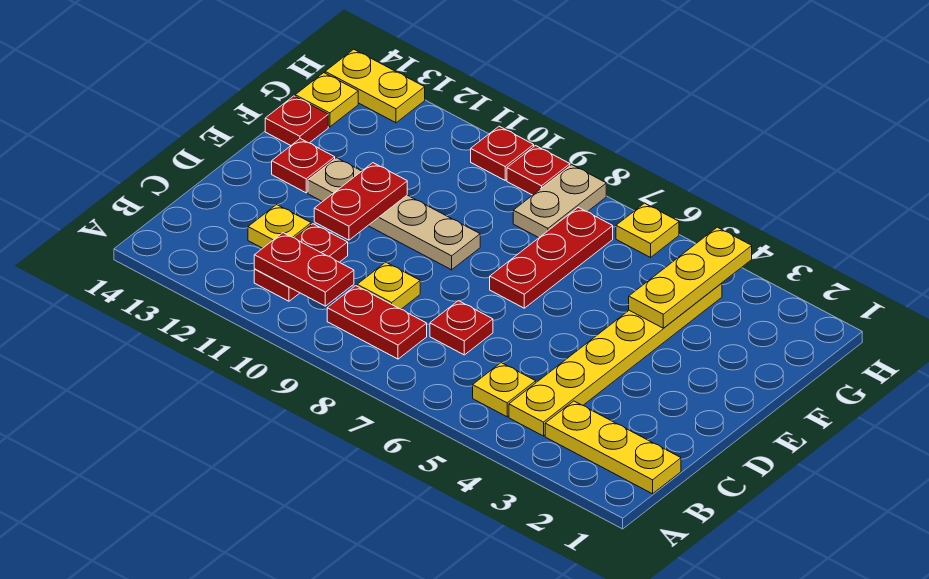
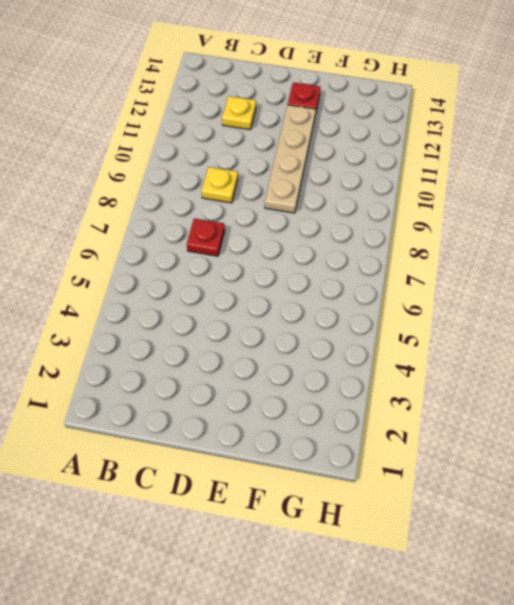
none -> yellow 1x3 plate [545,401,681,494]
none -> yellow 1x6 plate [509,283,722,436]
none -> yellow 1x1 plate [473,363,536,417]

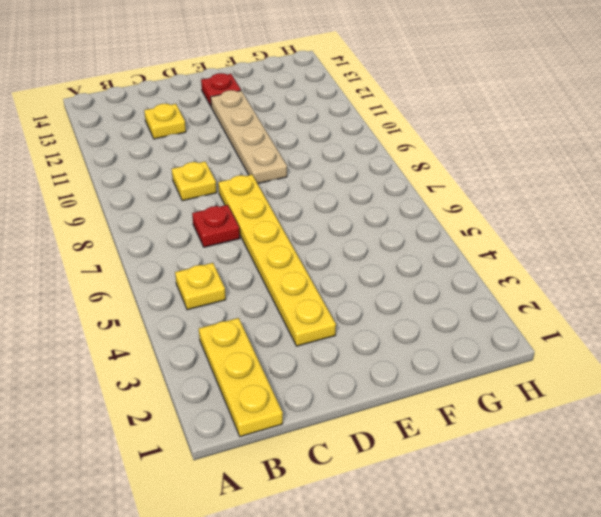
yellow 1x6 plate [218,175,336,346] -> yellow 1x6 plate turned to [509,283,722,436]
none -> red 1x2 plate [327,286,427,359]
none -> red 1x2 plate [254,224,348,301]
none -> red 1x3 plate [490,207,613,308]

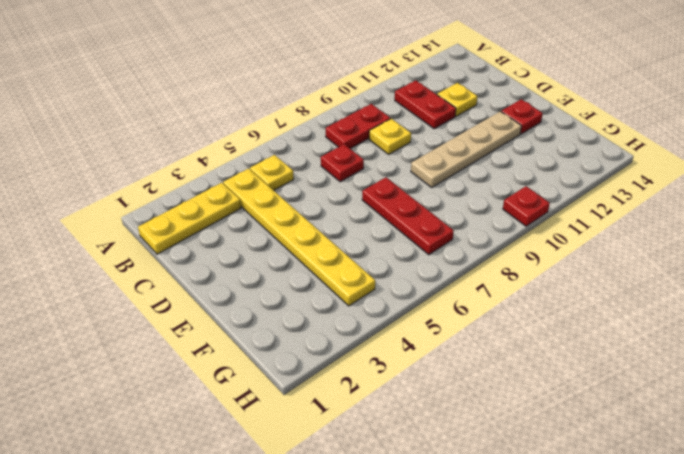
none -> red 1x1 plate [265,96,328,145]
none -> tan 1x2 plate [513,165,606,238]
none -> yellow 1x1 plate [295,73,358,127]

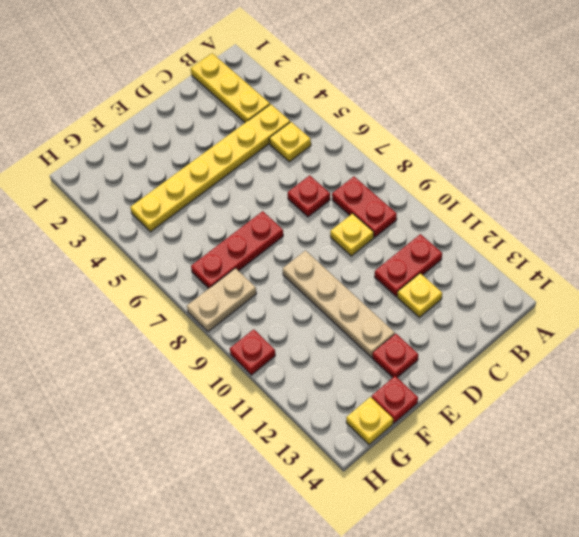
none -> yellow 1x1 plate [616,203,679,257]
none -> red 1x1 plate [507,146,570,195]
none -> yellow 1x2 plate [325,49,425,123]

